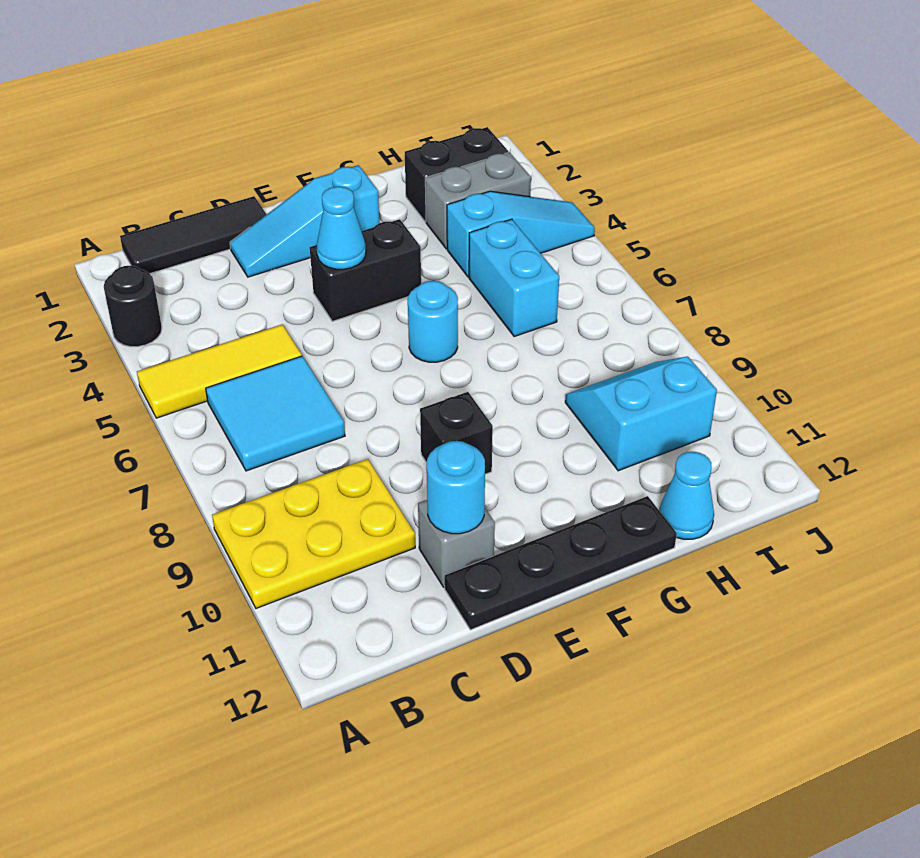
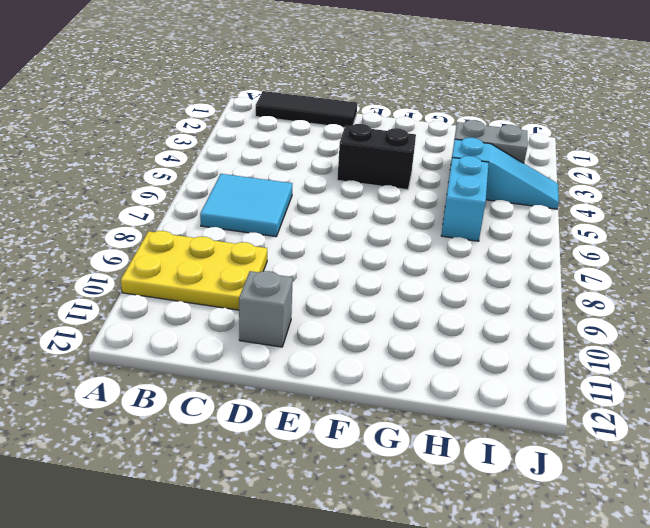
none -> black 1x1 round brick [104,266,162,347]
none -> yellow 1x3 tile [137,324,302,418]
none -> cyan 1x3 slope [230,165,379,277]

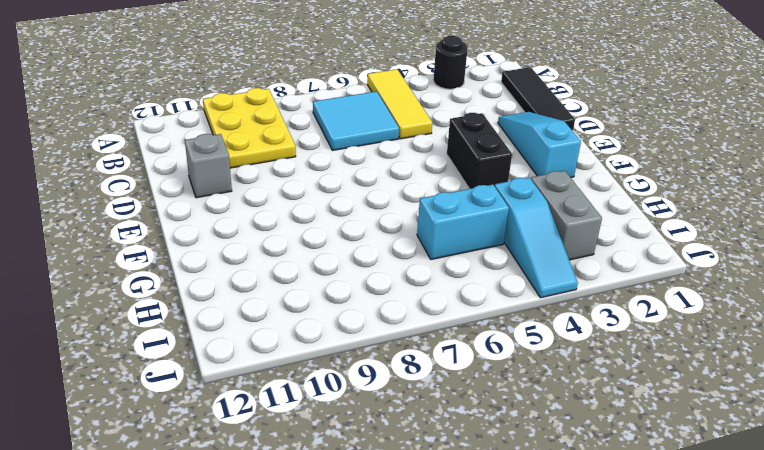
none -> black 1x4 plate [445,496,677,630]
none -> black 1x1 brick [420,392,493,474]
none -> cyan 1x1 round brick [408,281,458,362]

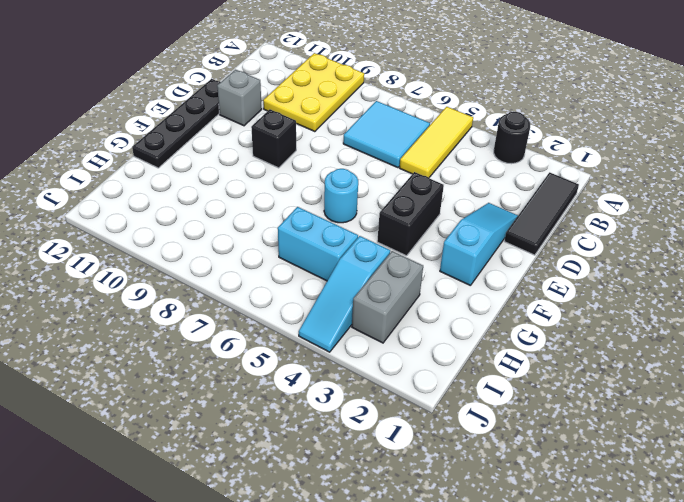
none -> black 1x2 brick [405,127,508,222]
none -> cyan 2x2 slope [565,356,717,471]
none -> cyan 1x1 cone [659,452,714,539]

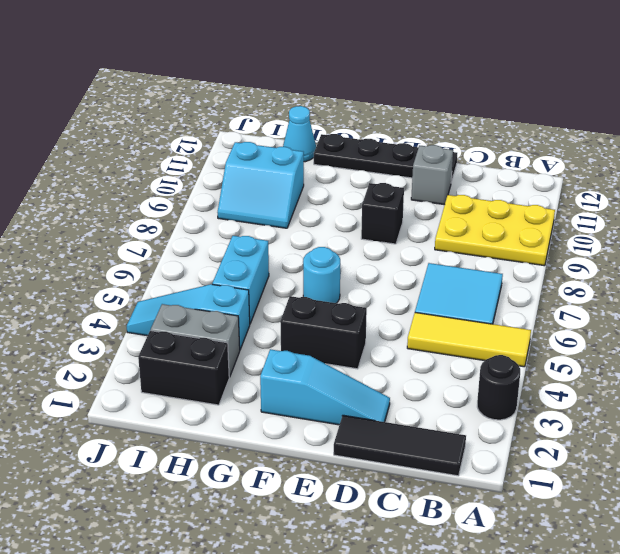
none -> cyan 1x1 round brick [427,441,485,534]
none -> cyan 1x1 cone [317,186,366,269]

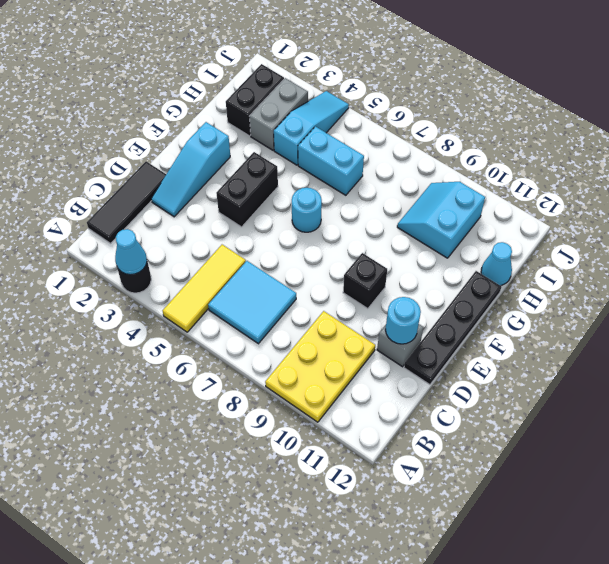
cyan 1x1 cone [115,229,147,275] -> cyan 1x1 cone moved to [317,186,366,269]

